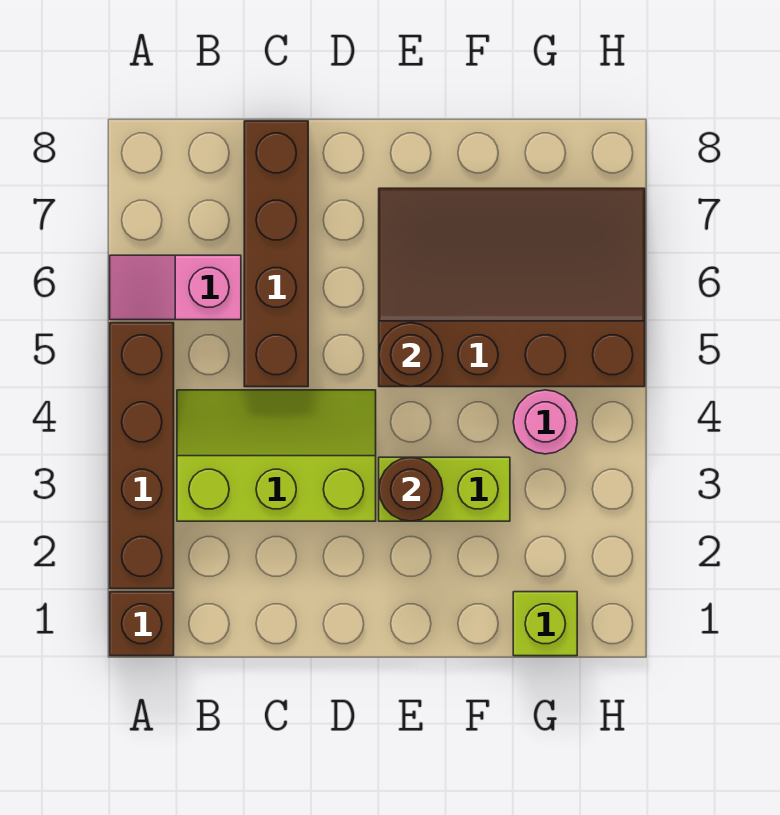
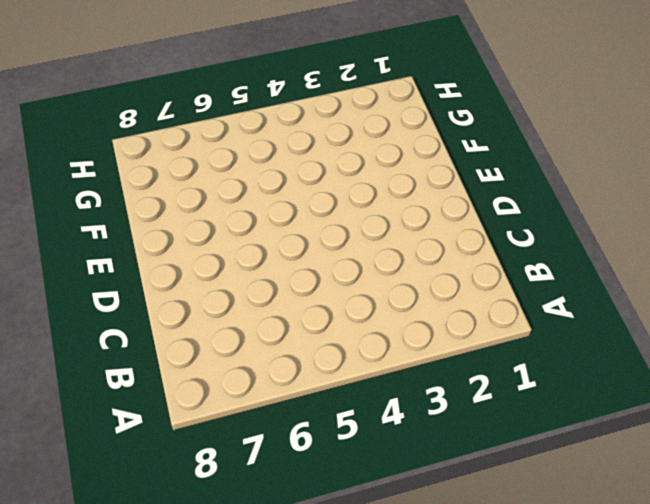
none -> brown 1x1 brick [110,592,174,656]
none -> brown 1x4 brick [110,323,174,589]

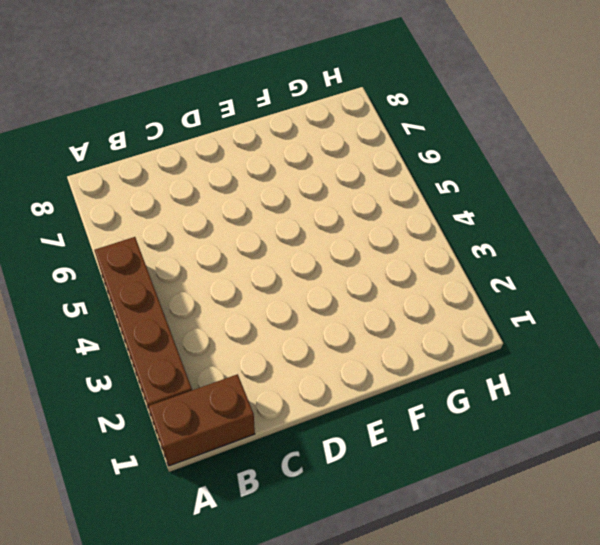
brown 1x2 brick [148,374,255,466] -> brown 1x1 brick [110,592,174,656]
none -> pink 1x2 slope [110,255,241,320]
none -> lime 2x3 slope [177,390,376,521]

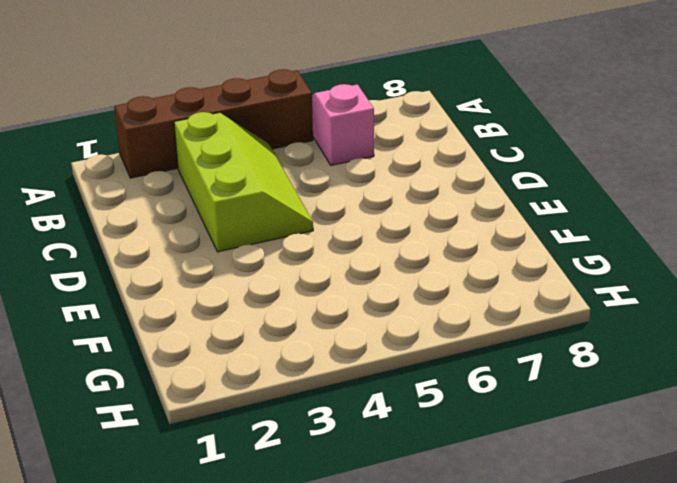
none -> brown 1x1 brick [110,592,174,656]
none -> brown 1x4 brick [244,121,308,387]

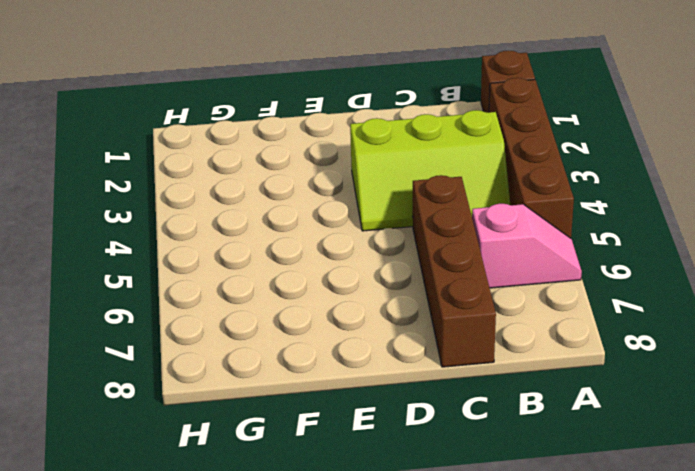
none -> lime 1x2 brick [379,457,510,521]
none -> brown 3x4 slope [379,188,645,387]

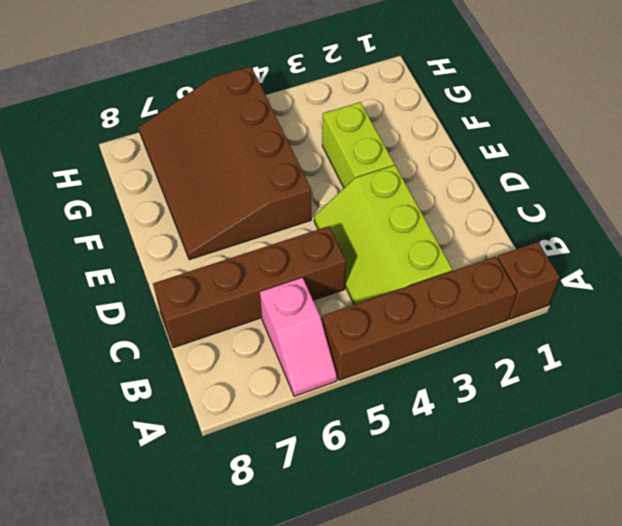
none -> lime 1x1 brick [513,592,577,656]
none -> pink 1x1 round brick [513,390,577,454]

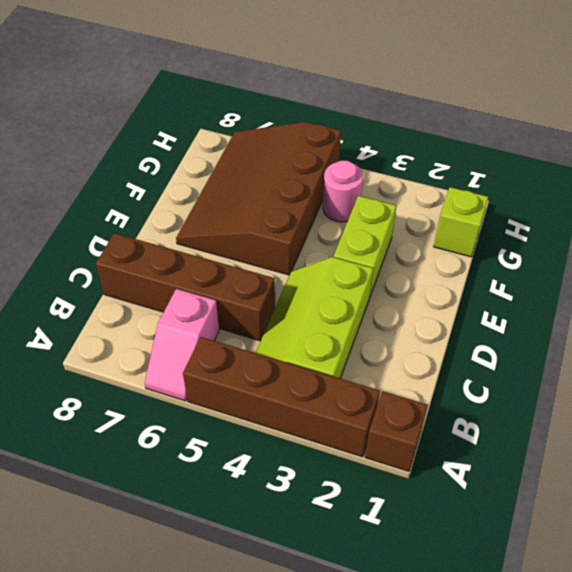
none -> brown 1x1 round brick [379,457,443,521]
none -> brown 1x1 round brick [379,323,443,387]

